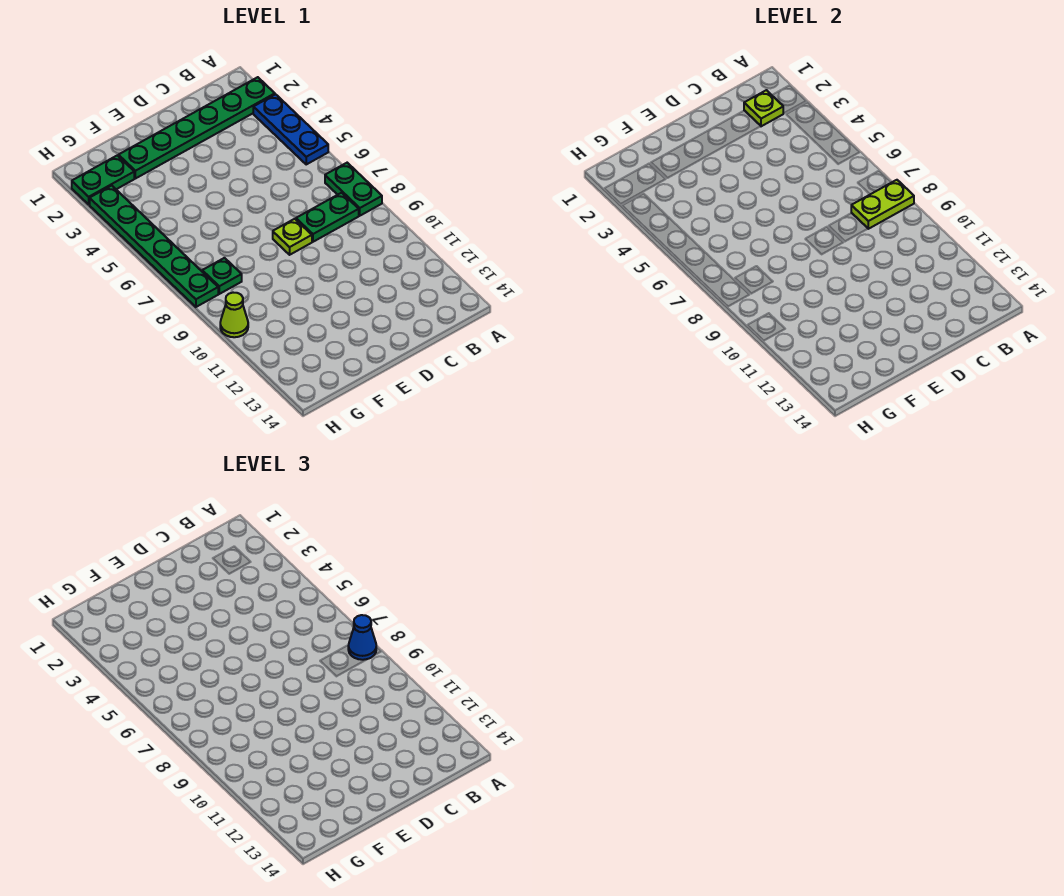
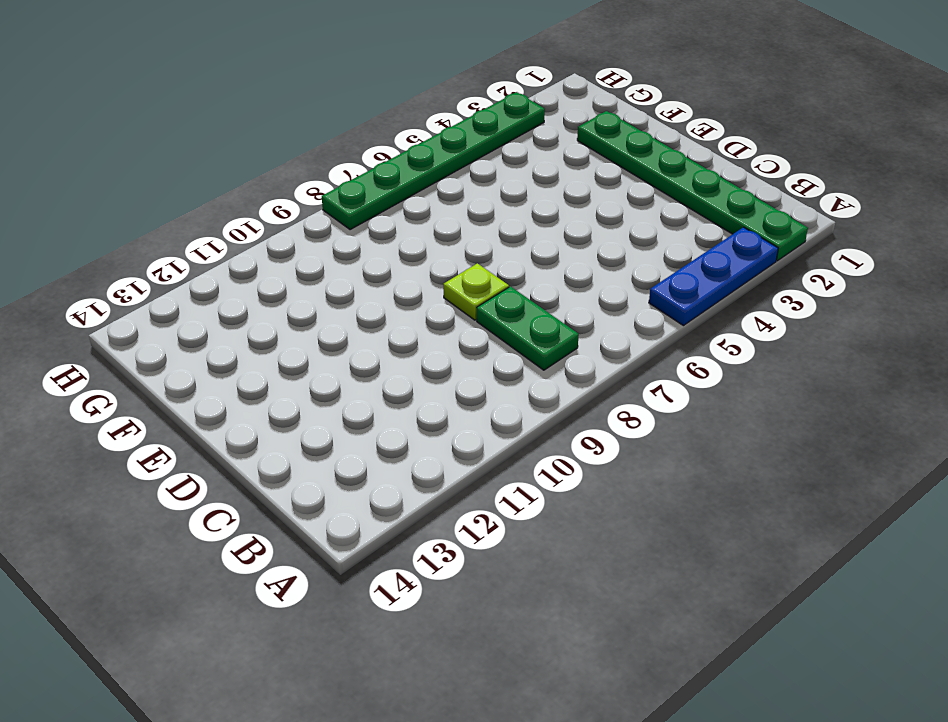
none -> green 1x2 plate [325,163,382,216]
none -> green 1x2 plate [72,155,134,204]
none -> green 1x1 plate [202,258,242,294]

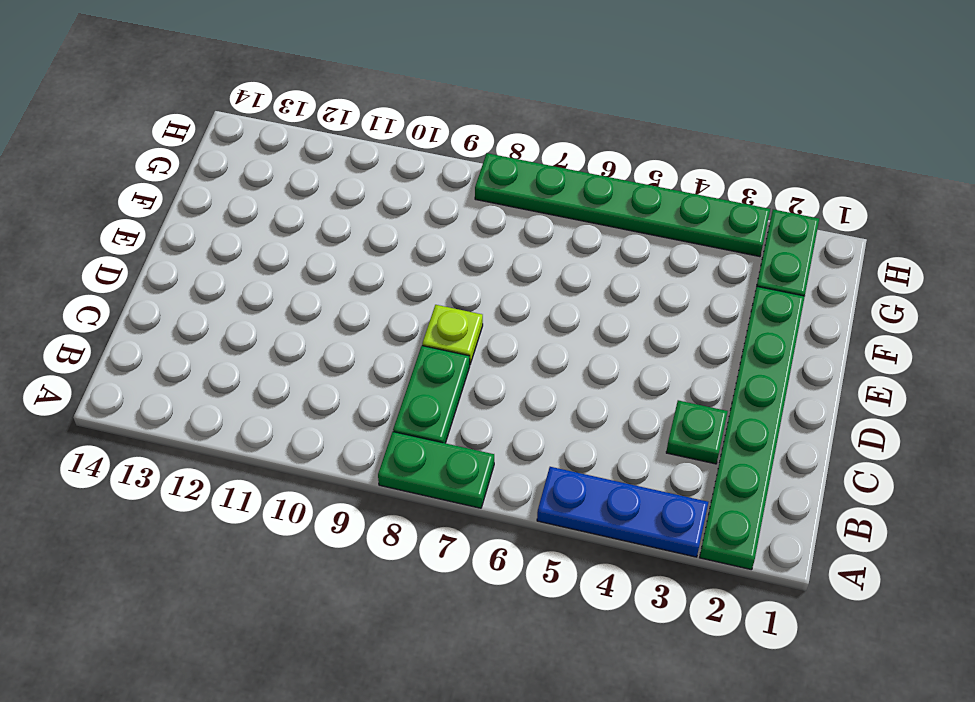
green 1x1 plate [666,400,728,464] -> green 1x1 plate moved to [202,258,242,294]
none -> lime 1x1 cone [220,293,248,337]
none -> lime 1x2 plate [851,180,914,229]
none -> lime 1x1 plate [744,90,783,126]

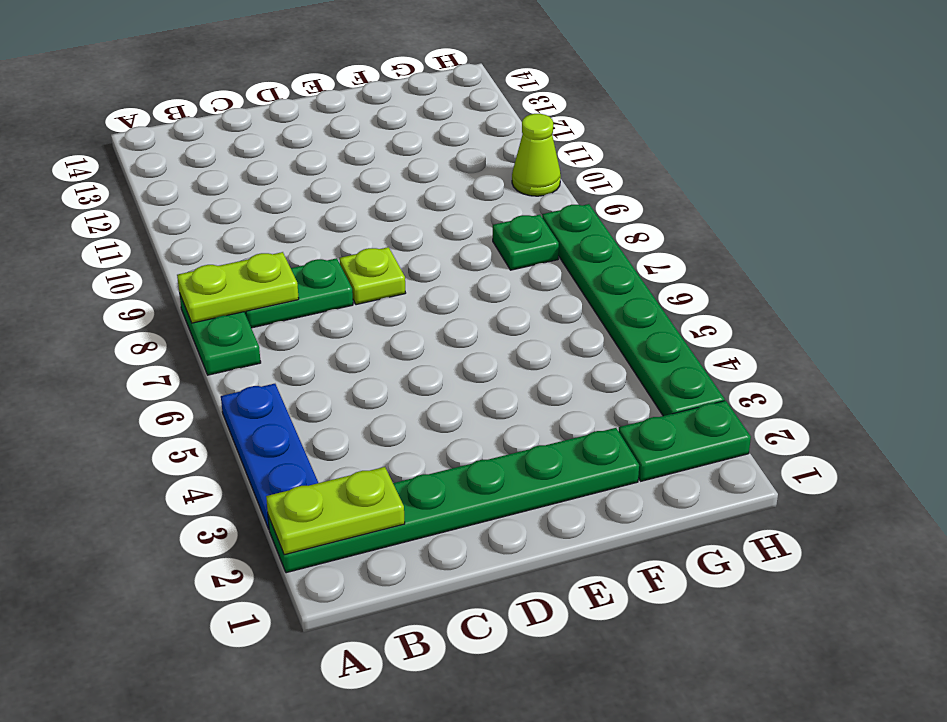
lime 1x2 plate [266,467,405,555] -> lime 1x1 plate [744,90,783,126]
none -> blue 1x1 cone [348,615,376,660]

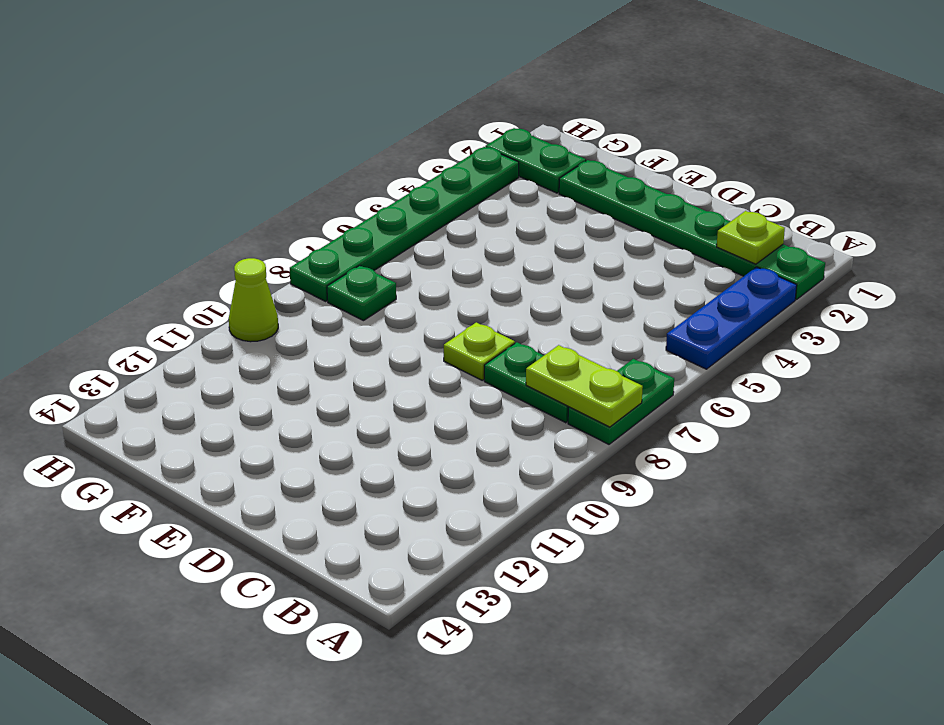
none -> blue 1x1 cone [348,615,376,660]

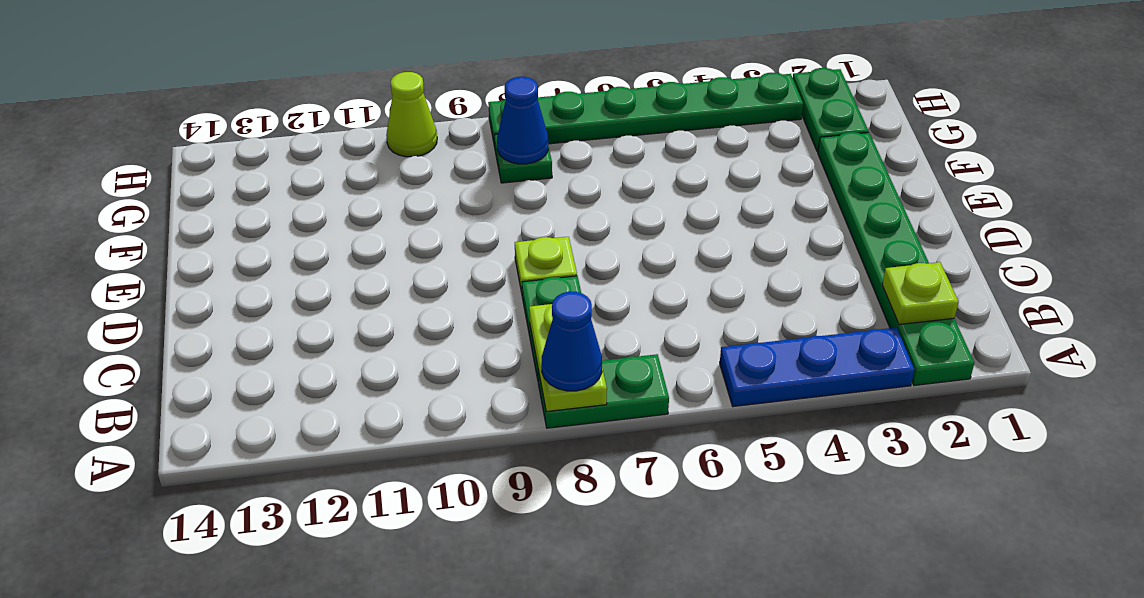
blue 1x1 cone [497,77,548,164] -> none

